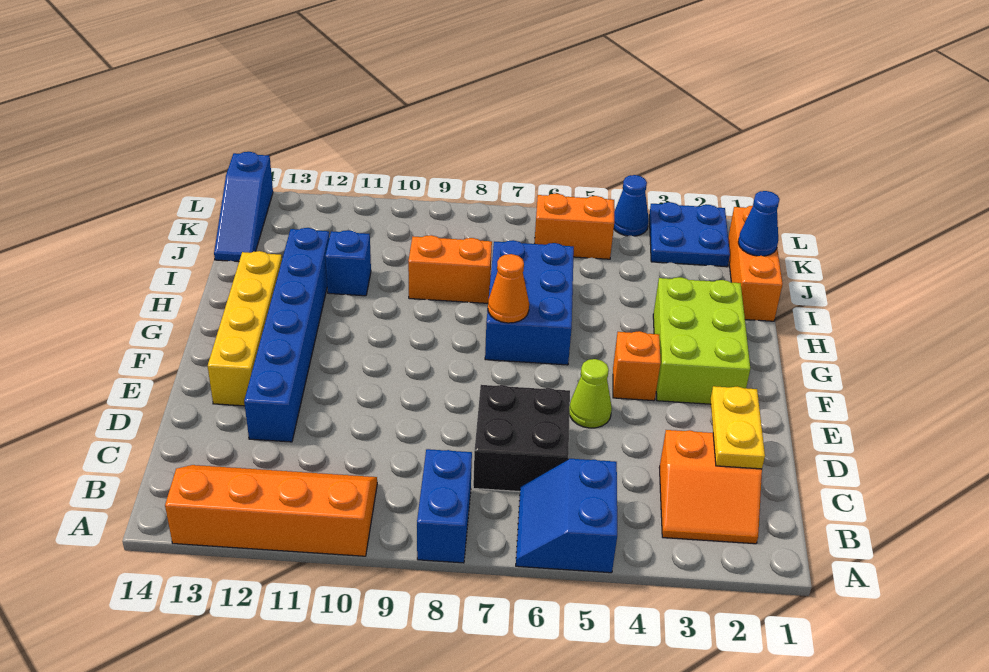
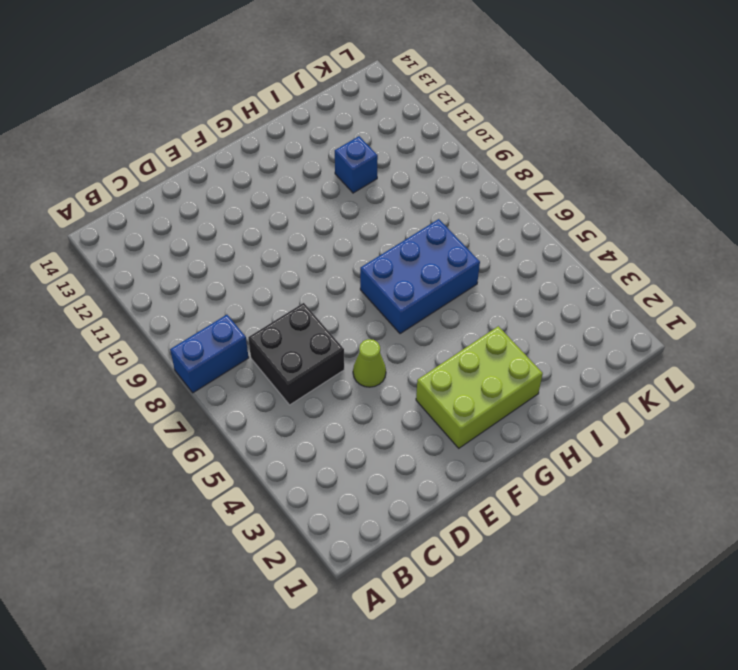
none -> blue 2x2 slope [516,459,617,573]
none -> orange 2x4 slope [165,465,377,556]
none -> orange 2x2 slope [659,430,762,544]

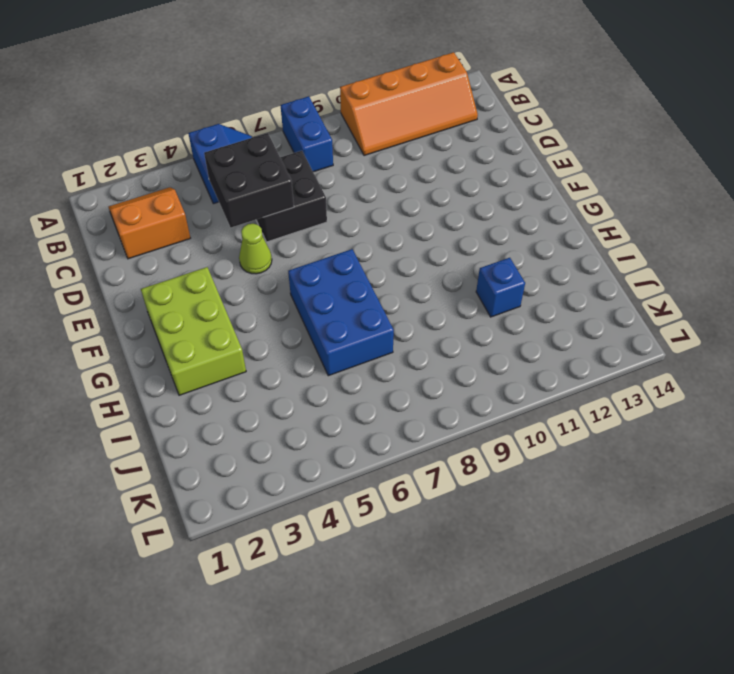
black 2x2 brick [204,133,294,227] -> none
none -> blue 1x6 brick [244,228,330,442]
none -> yellow 1x4 brick [208,251,282,406]
none -> orange 1x1 brick [613,331,661,401]

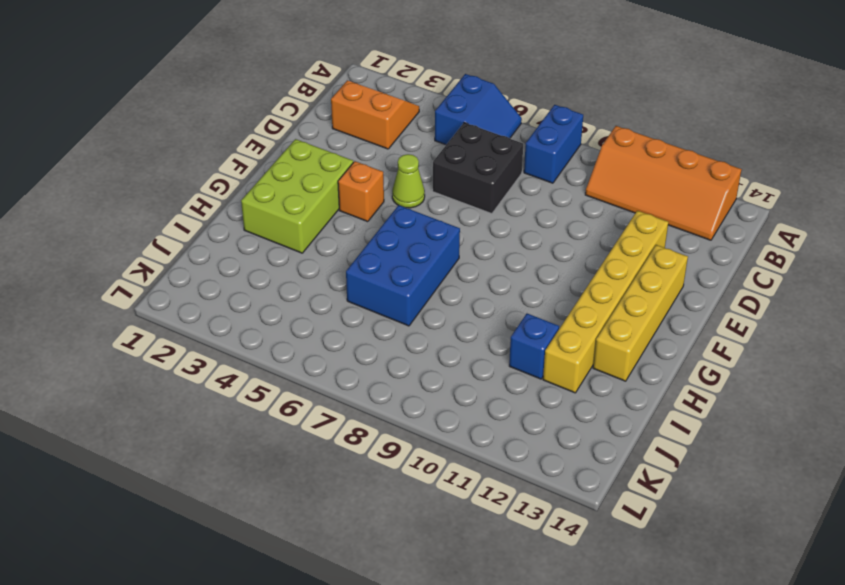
yellow 1x6 brick [543,211,668,393] -> blue 1x6 brick [244,228,330,442]
none -> orange 1x3 brick [728,206,783,321]
none -> orange 1x2 brick [408,235,492,303]
none -> blue 1x3 slope [214,152,273,262]

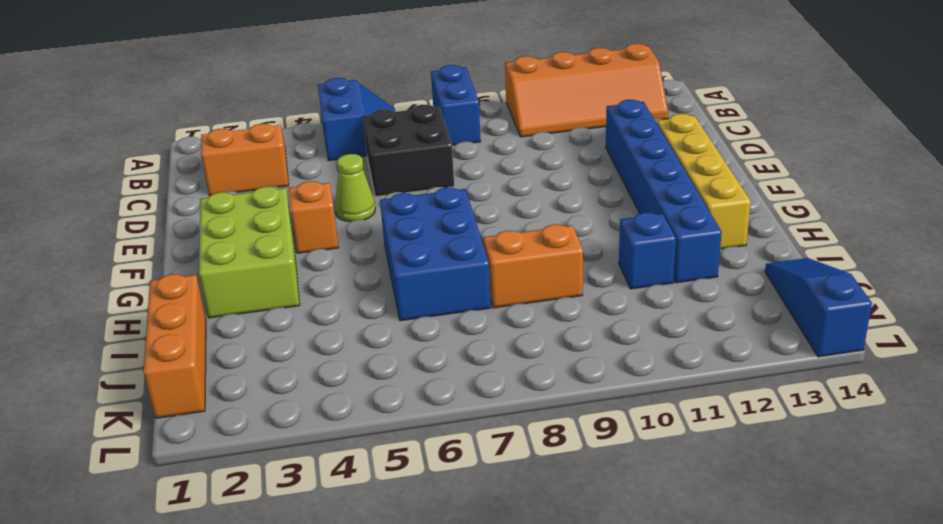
none -> blue 2x2 plate [649,202,730,267]
none -> orange 1x2 brick [535,194,614,259]
none -> blue 1x1 cone [614,175,649,236]

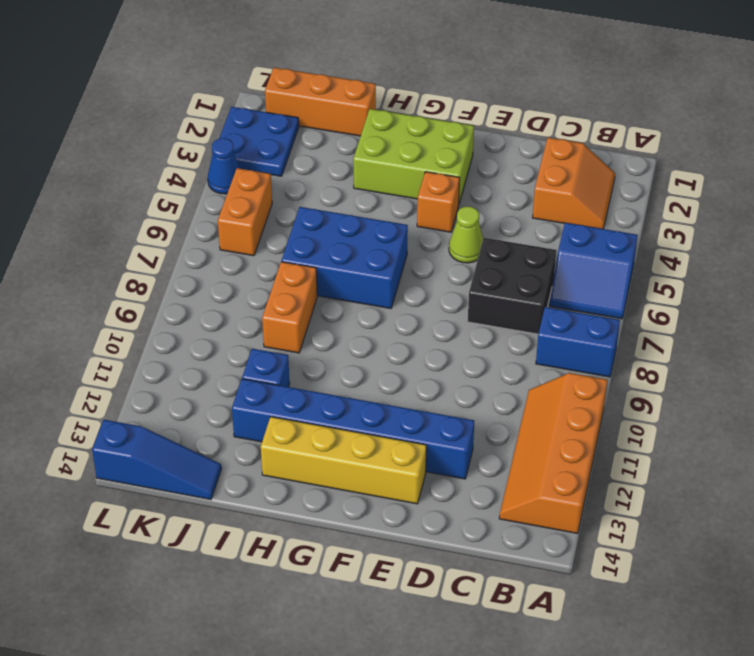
none -> yellow 1x2 plate [710,386,765,469]
none -> orange 1x1 cone [488,254,529,323]
none -> blue 1x1 cone [738,191,779,256]

